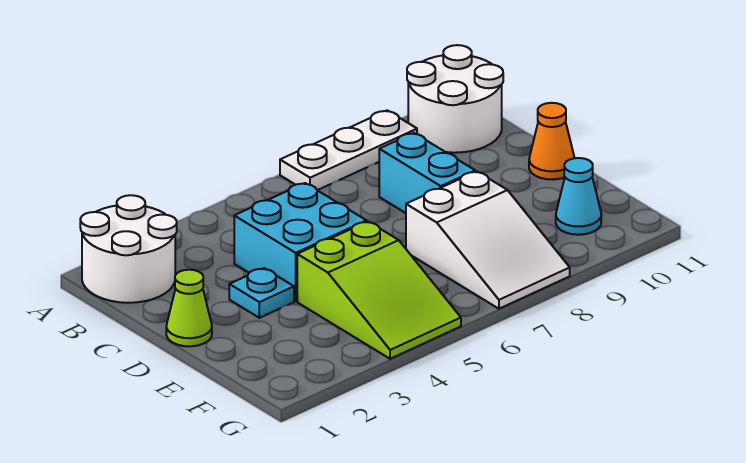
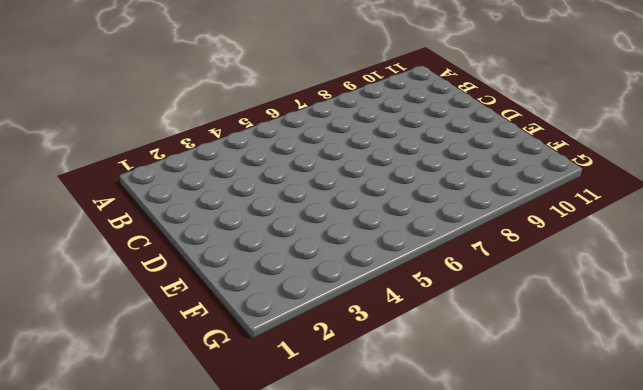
none -> white 2x2 round brick [80,195,177,303]
none -> white 1x3 plate [280,110,417,190]

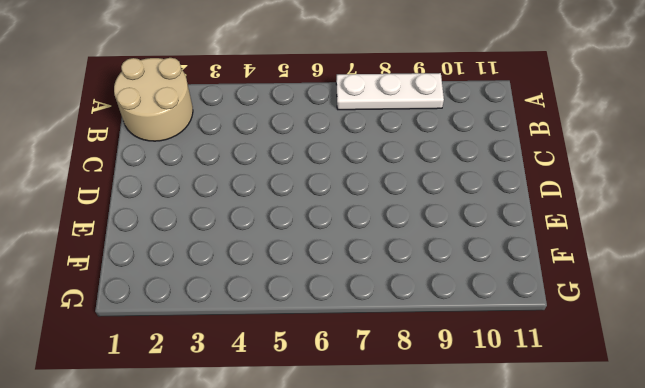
tan 2x2 round brick [114,58,193,141] -> white 2x2 round brick [80,195,177,303]
none -> white 2x2 round brick [407,45,503,153]
none -> cyan 2x2 brick [234,183,367,301]

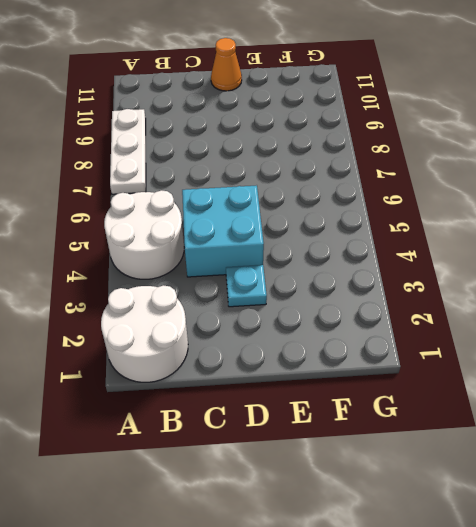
white 2x2 round brick [104,190,184,279] -> white 2x2 round brick moved to [407,45,503,153]
none -> cyan 1x2 brick [379,133,475,213]
none -> lime 1x1 cone [166,270,212,346]

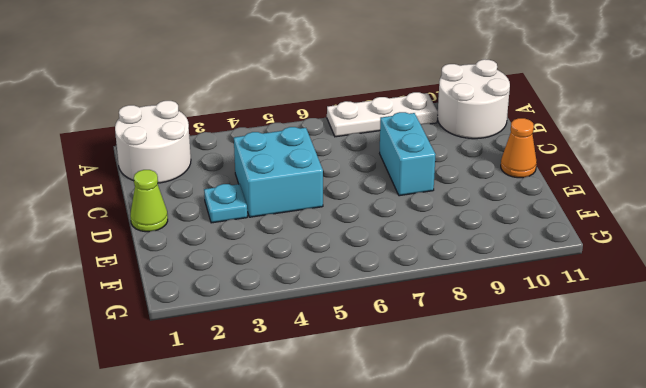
none -> lime 2x3 slope [297,221,461,359]
none -> white 2x3 slope [406,171,570,309]

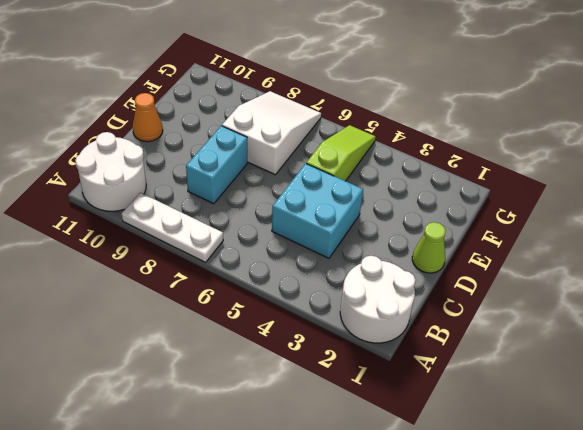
lime 1x3 slope [306,125,376,181] -> lime 2x3 slope [297,221,461,359]
none -> cyan 1x1 plate [229,268,294,318]
none -> cyan 1x1 cone [556,158,601,235]

